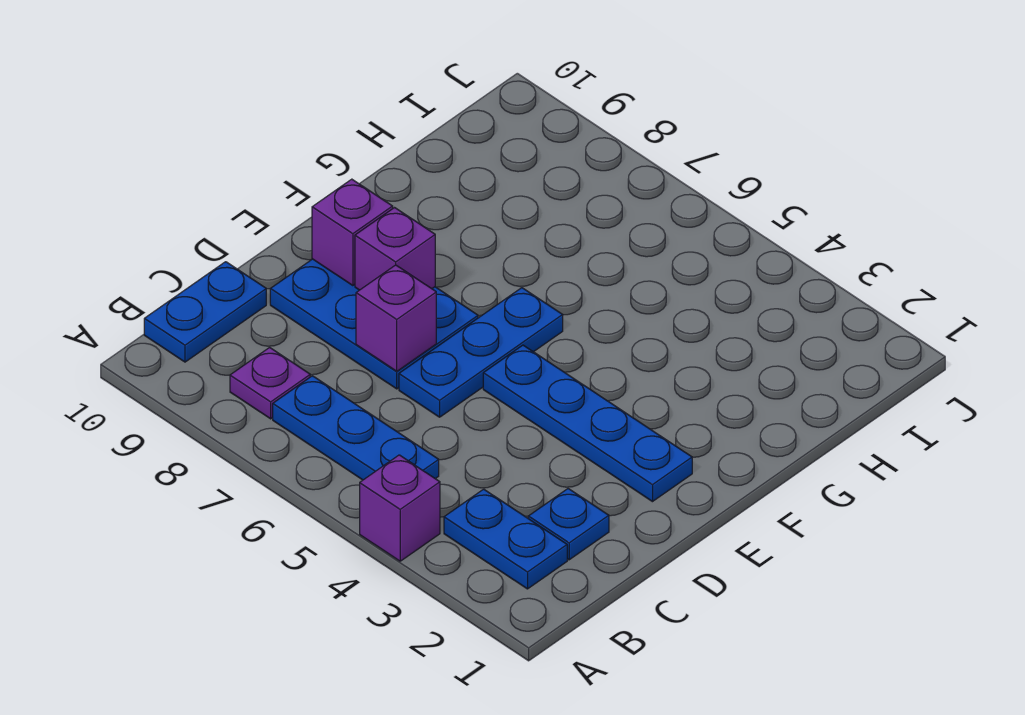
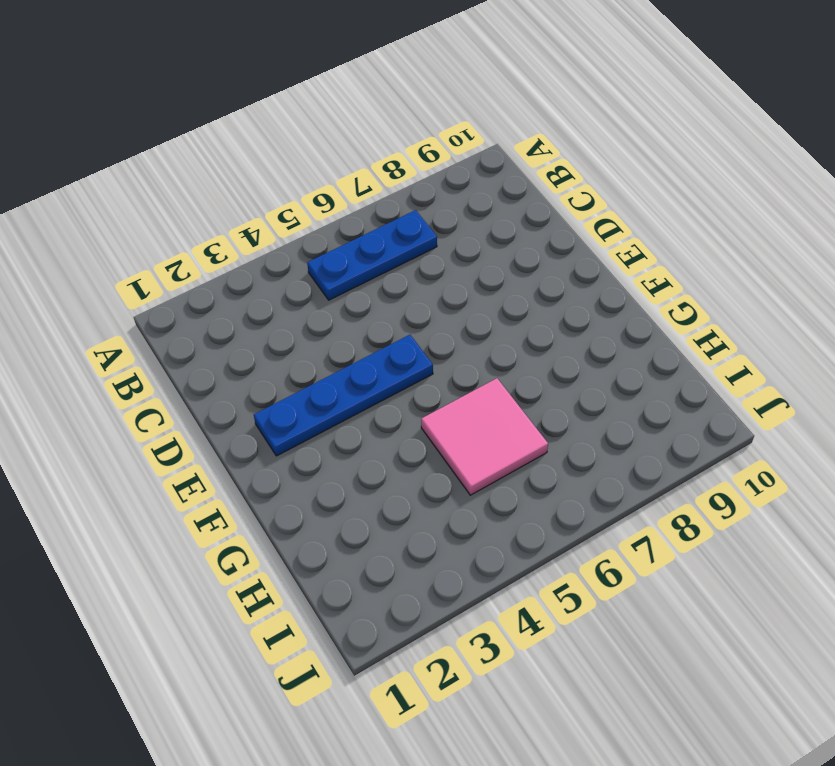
pink 2x2 tile [421,378,548,495] -> none
none -> purple 1x1 brick [360,455,440,561]
none -> blue 1x2 plate [444,489,567,589]
none -> purple 1x1 plate [230,347,310,419]

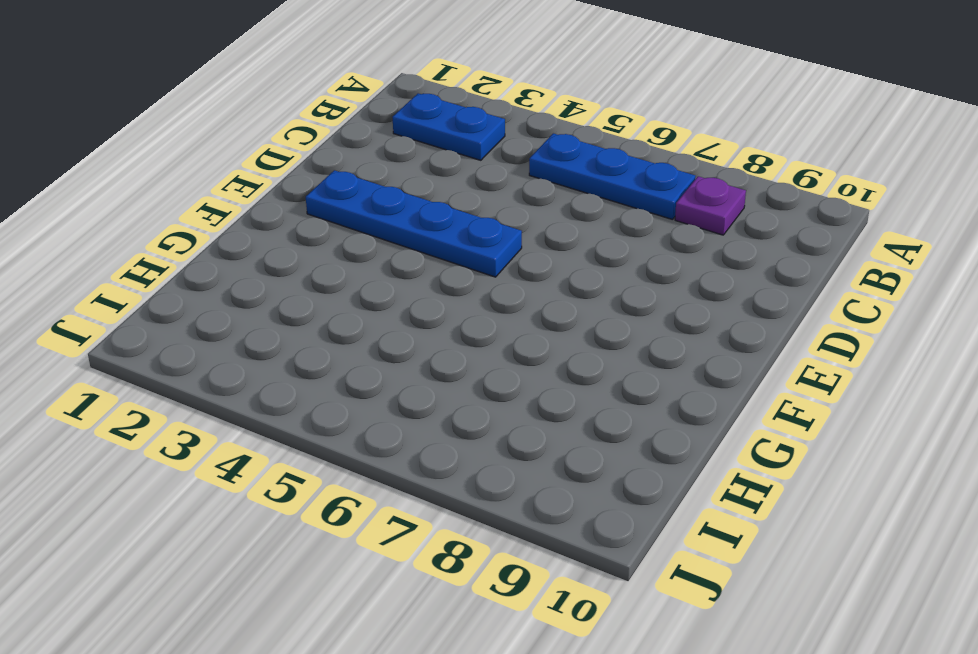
none -> purple 1x1 brick [360,455,440,561]
none -> blue 1x2 plate [144,262,266,362]
none -> blue 1x1 plate [528,489,609,560]

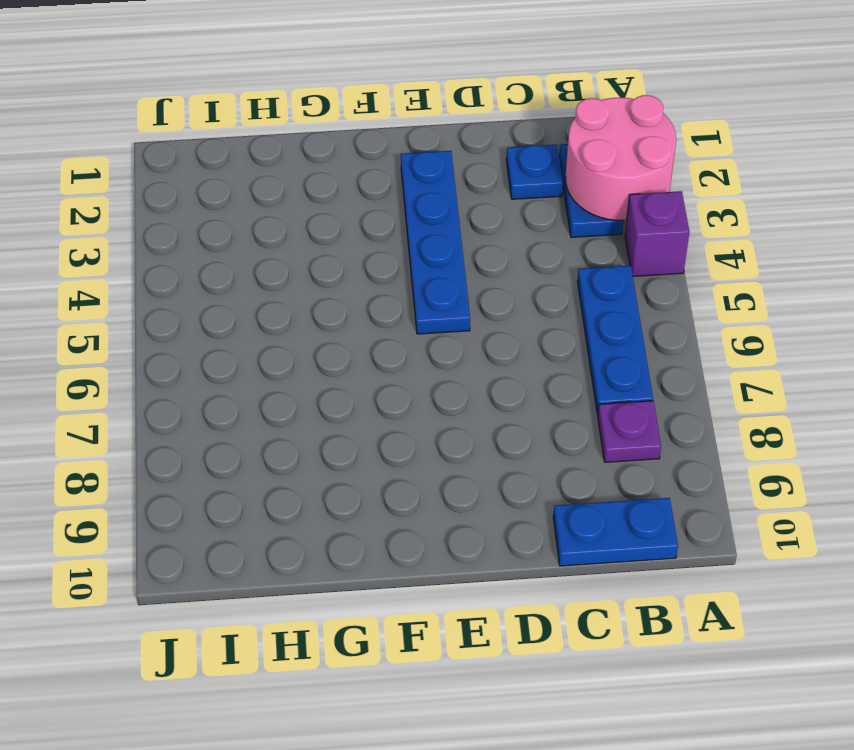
pink 2x2 round brick [566,95,676,220] -> none
none -> blue 1x3 plate [399,288,563,417]
none -> blue 2x3 plate [270,259,478,389]
none -> purple 1x1 brick [356,265,436,371]

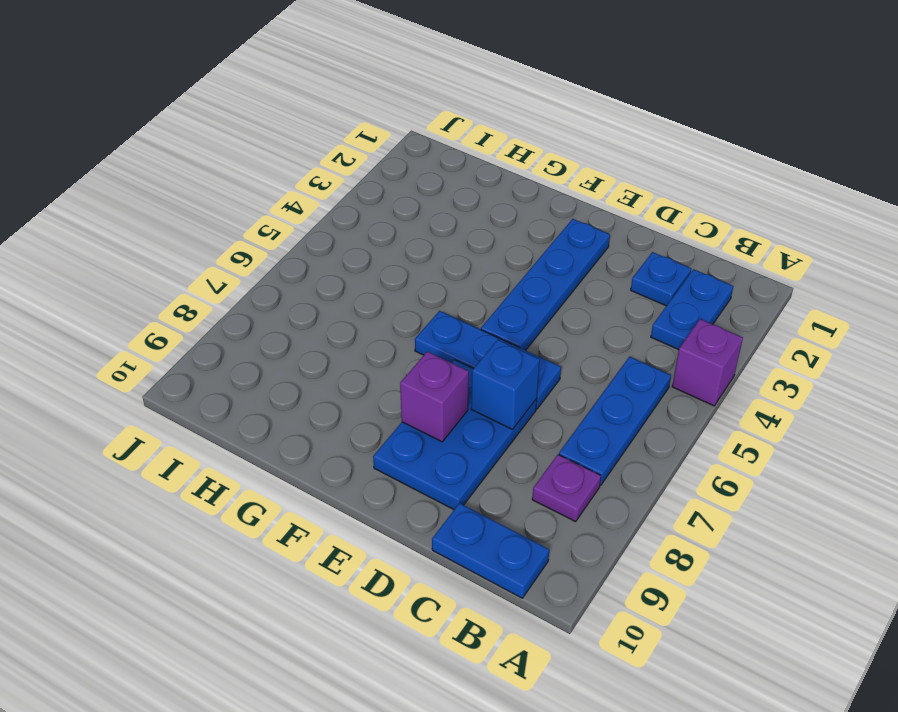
blue 1x1 brick [471,340,540,429] -> purple 1x1 brick [356,265,436,371]
none -> purple 1x1 brick [312,179,393,286]

